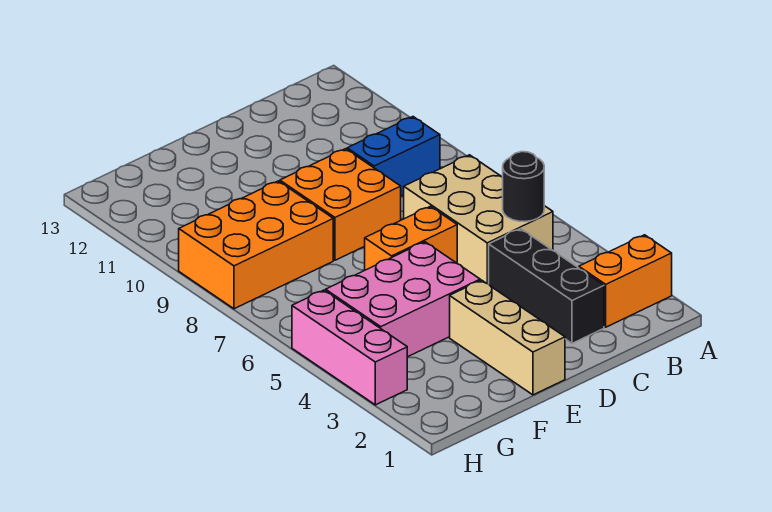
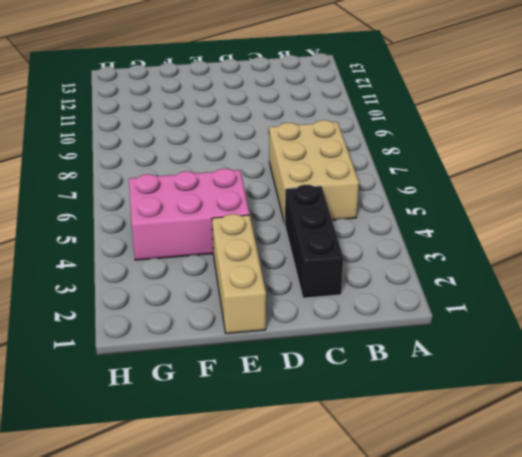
none -> orange 1x2 brick [579,235,672,327]
none -> blue 1x2 brick [347,117,440,196]

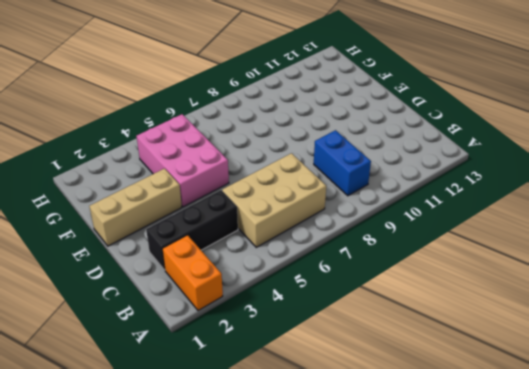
none -> orange 1x2 brick [365,206,457,270]
none -> orange 2x2 brick [280,149,401,260]

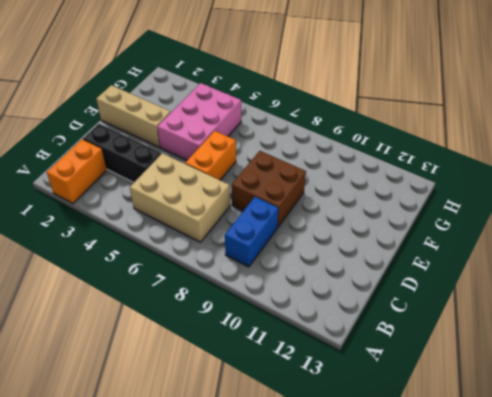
brown 2x2 brick [231,151,306,227] -> orange 2x2 brick [280,149,401,260]
none -> orange 2x3 brick [179,181,333,309]
none -> pink 1x3 brick [292,290,407,405]

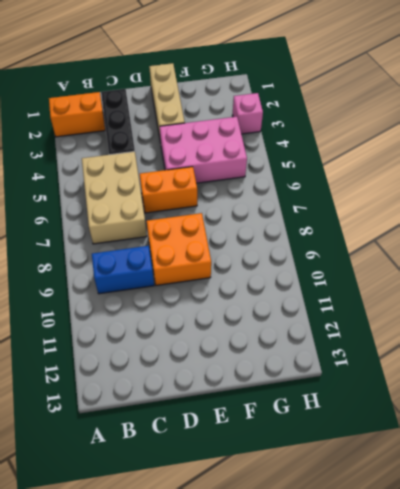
pink 1x1 brick [232,93,263,134] -> pink 1x3 brick [292,290,407,405]
none -> orange 2x3 brick [179,181,333,309]
none -> black 1x1 round brick [503,152,544,222]

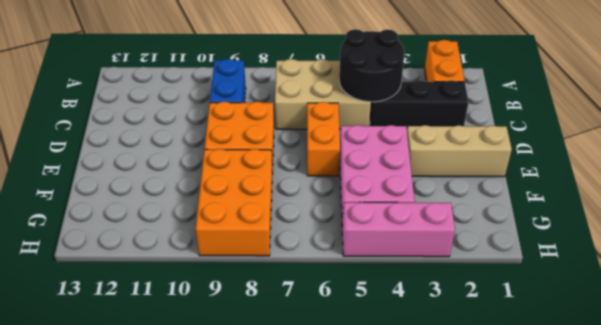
black 2x2 round brick [339,29,404,102] -> black 1x1 round brick [503,152,544,222]

